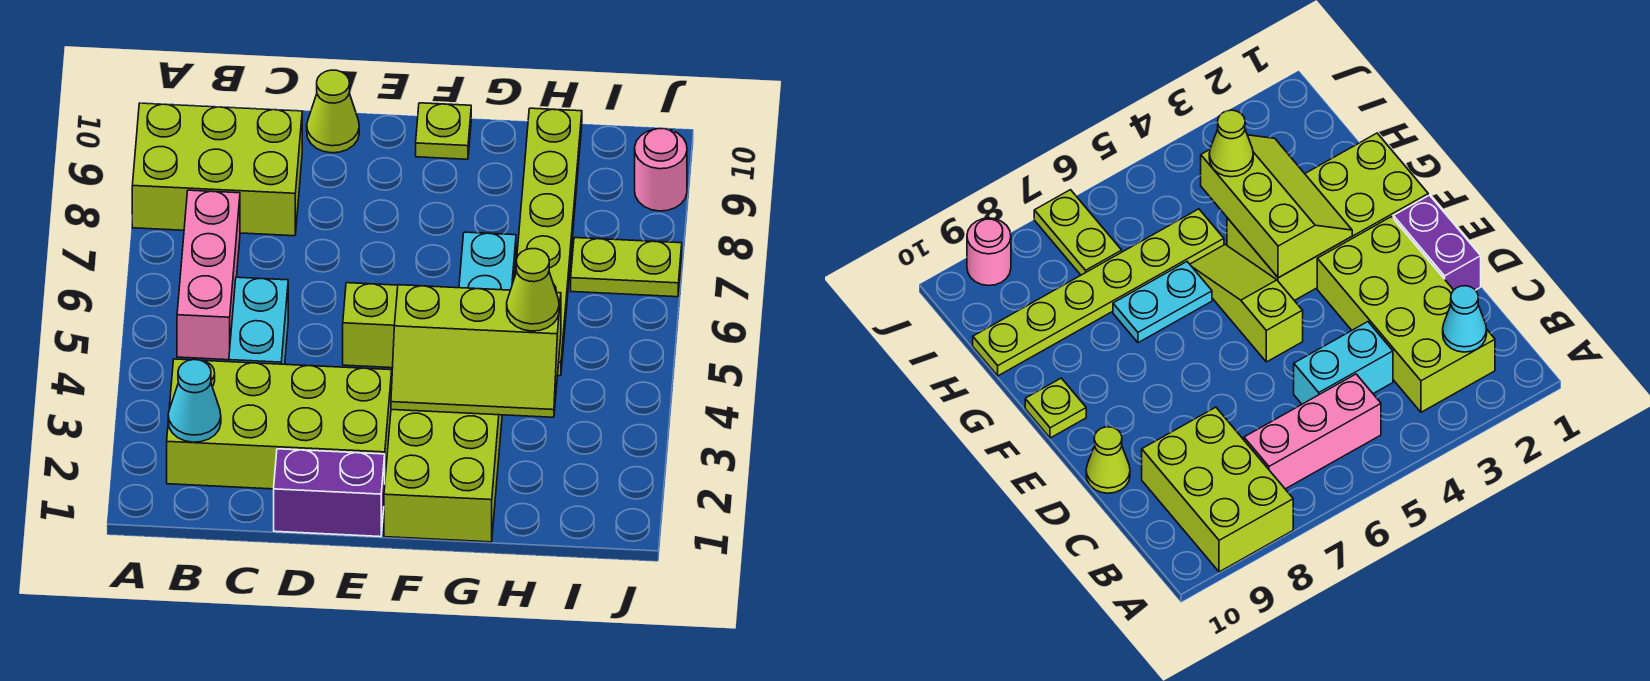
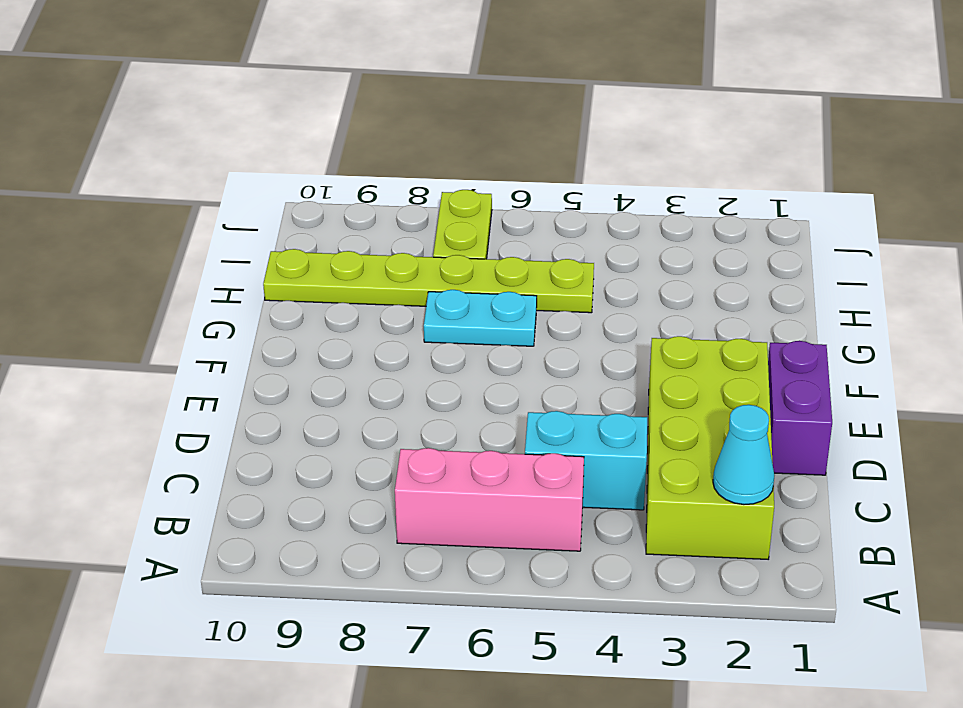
none -> lime 2x3 brick [132,103,302,236]
none -> lime 1x1 cone [307,70,359,153]
none -> lime 1x3 slope [343,283,398,368]

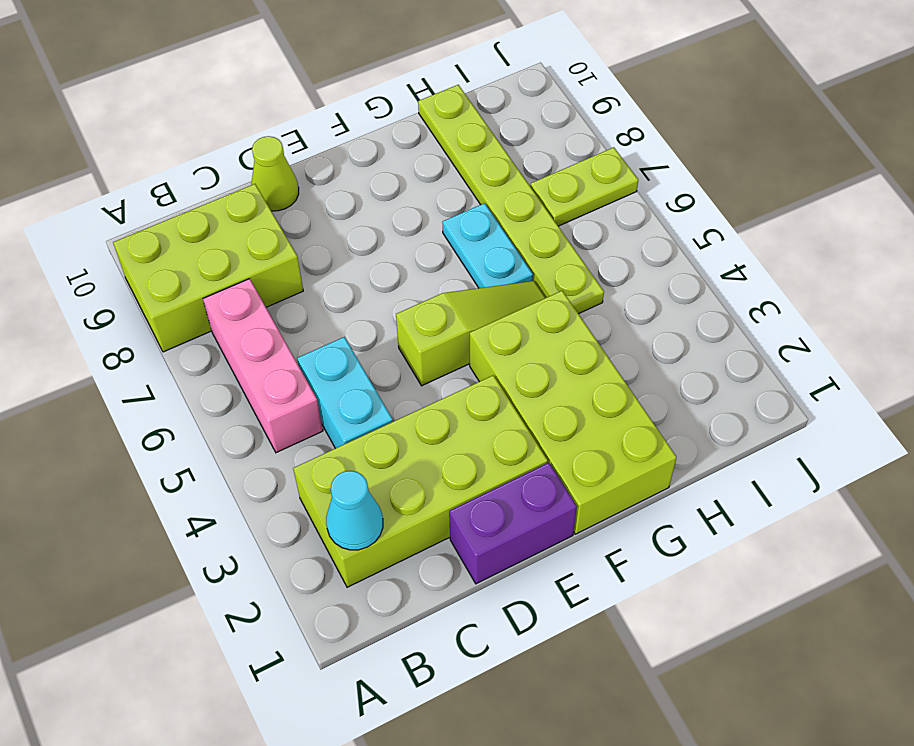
none -> lime 1x1 plate [416,103,471,159]
none -> pink 1x1 round brick [635,128,687,211]
none -> lime 2x3 slope [391,285,561,417]

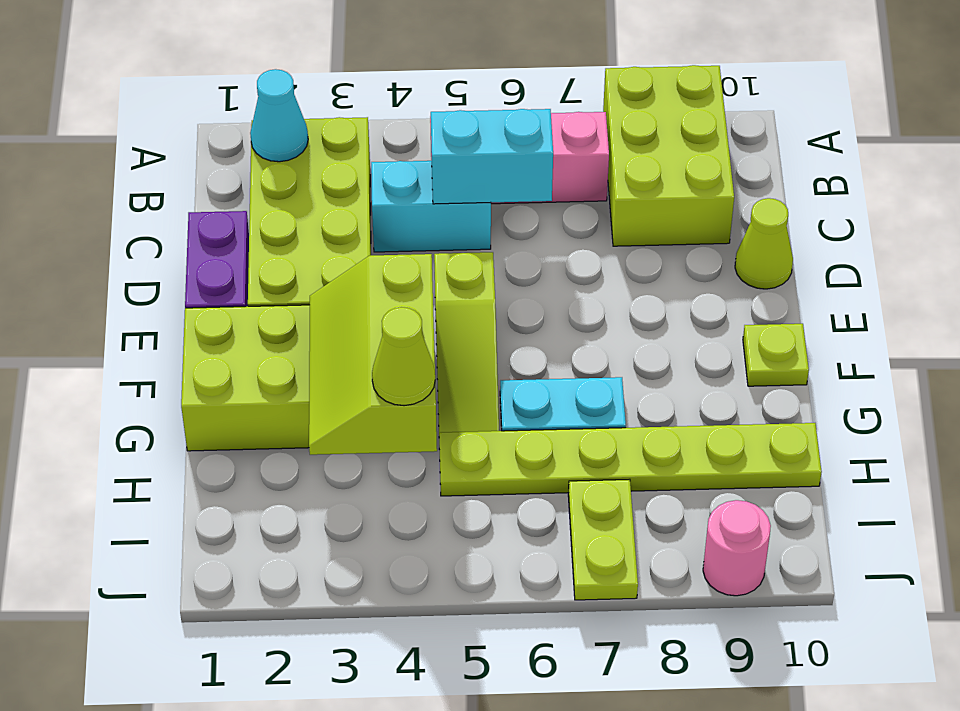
cyan 1x2 brick [431,109,553,204] -> none

